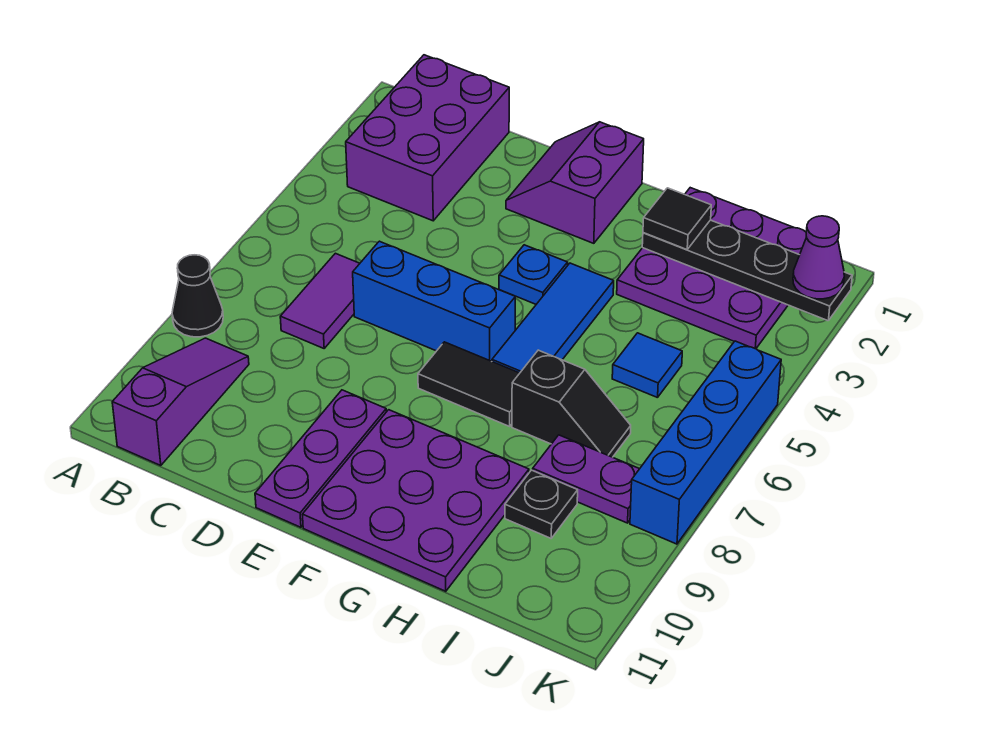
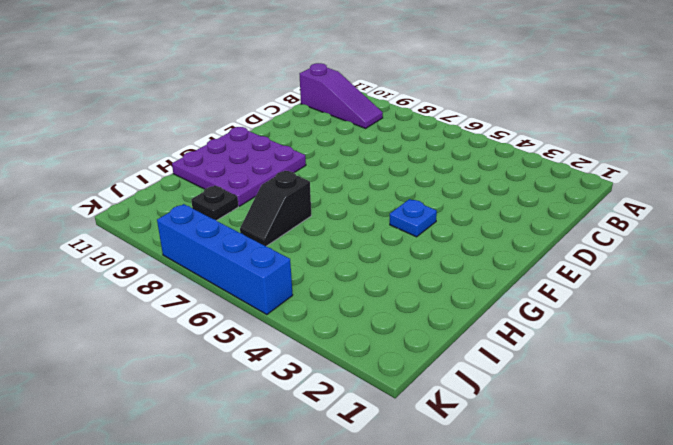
none -> black 1x1 cone [172,255,223,337]
none -> purple 2x3 brick [346,55,509,221]
none -> purple 1x2 tile [280,253,360,348]

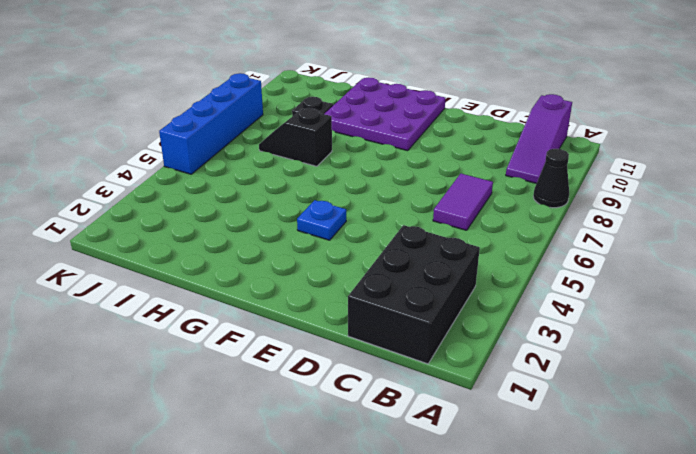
black 2x3 brick [348,225,480,364] -> purple 2x3 brick [346,55,509,221]
none -> blue 1x3 brick [353,241,515,361]
none -> purple 2x2 slope [506,122,644,243]
none -> purple 1x3 plate [255,390,386,527]

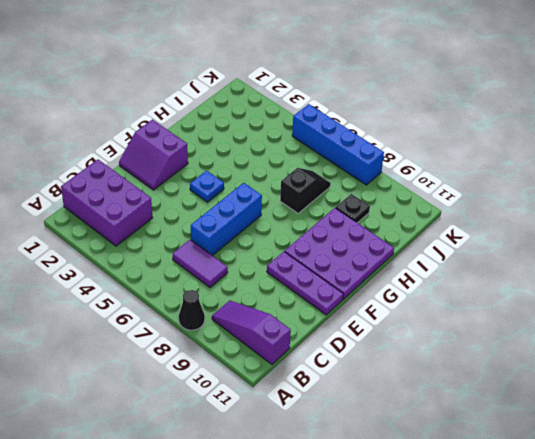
none -> black 1x2 tile [418,342,520,426]
none -> blue 1x3 tile [492,263,614,373]
none -> purple 3x3 plate [617,188,806,349]

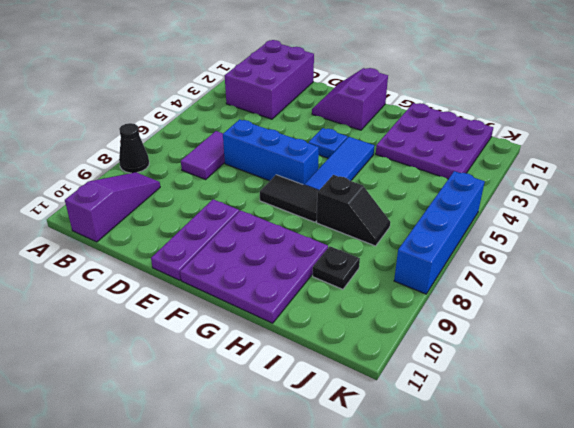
none -> blue 1x1 tile [612,333,682,398]
none -> purple 1x2 plate [533,435,639,523]
none -> black 1x4 plate [642,220,852,321]

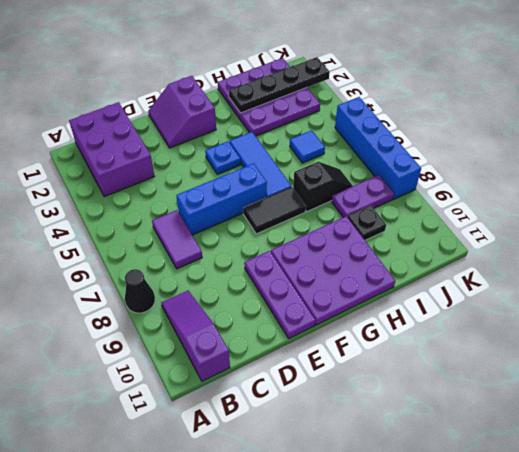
none -> black 1x1 tile [643,188,711,250]
none -> purple 1x1 cone [793,216,844,299]

